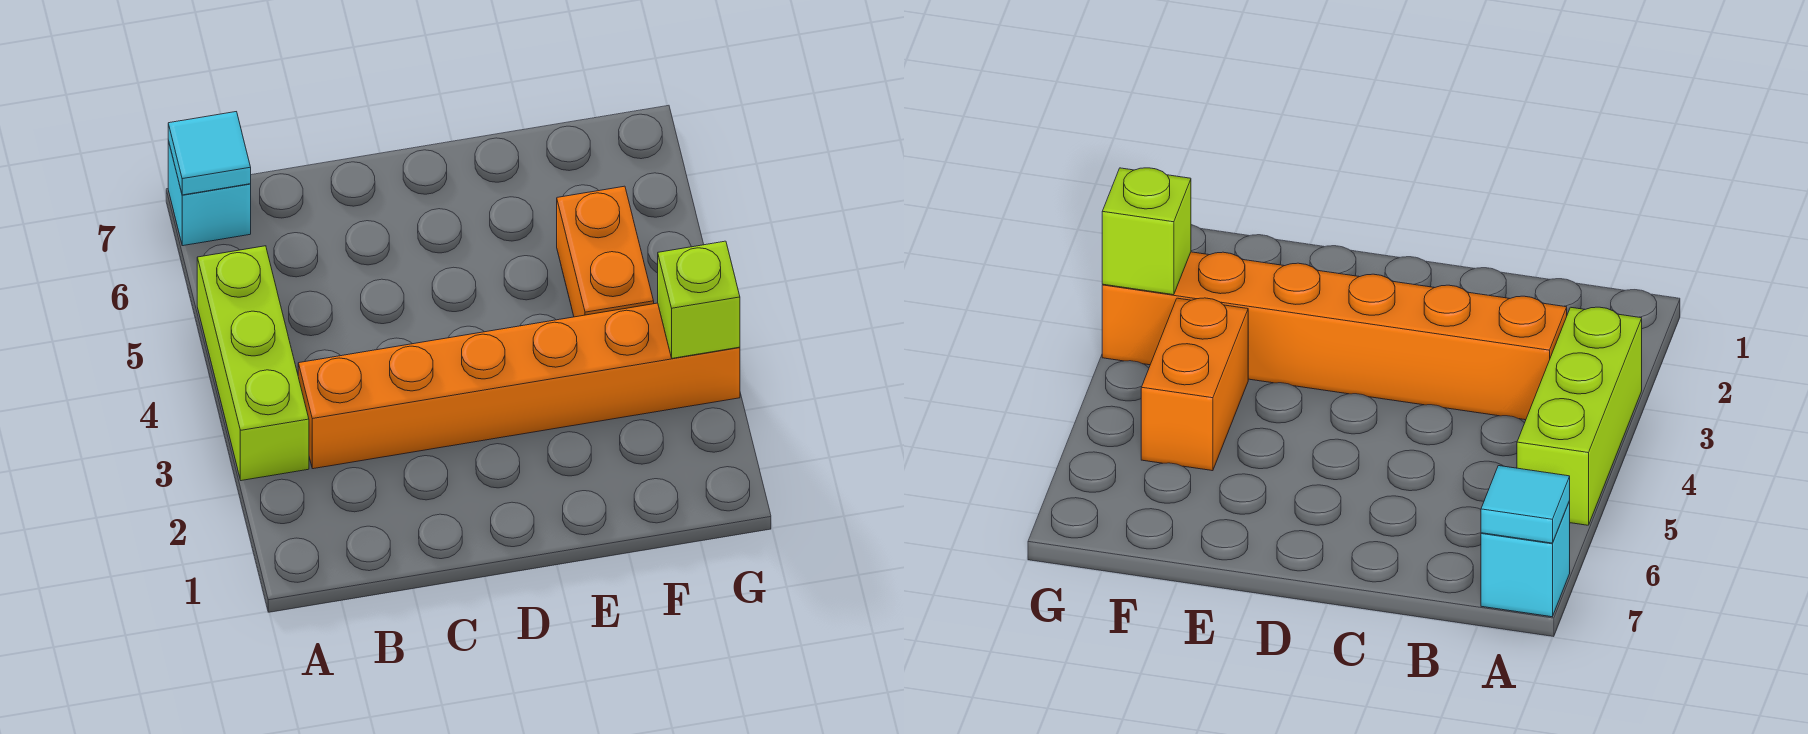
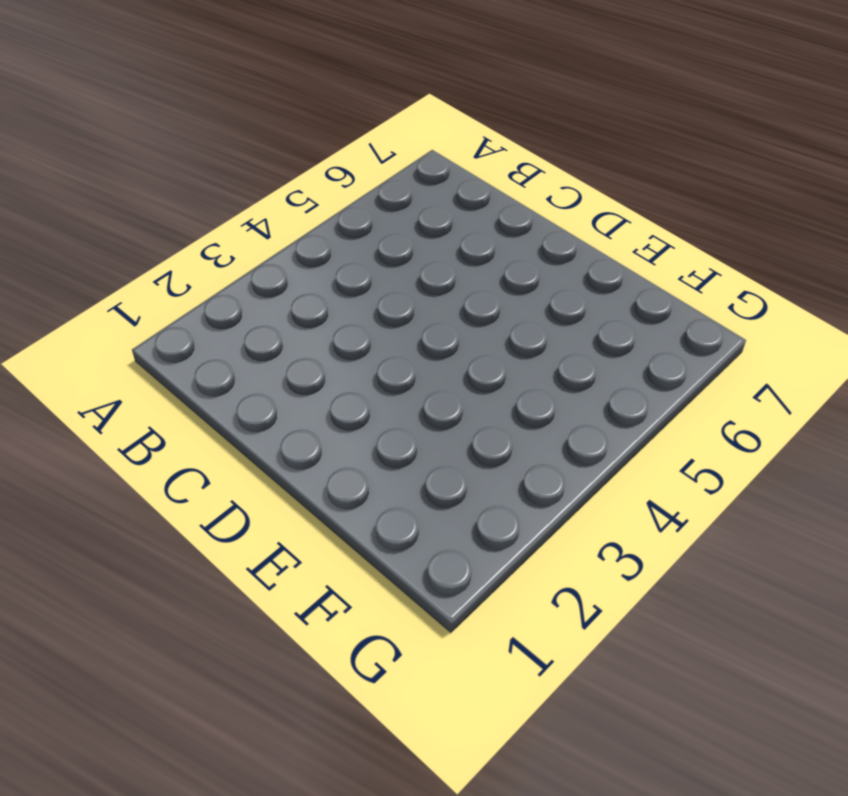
none -> lime 1x3 brick [197,246,309,481]
none -> cyan 1x1 brick [168,141,251,246]

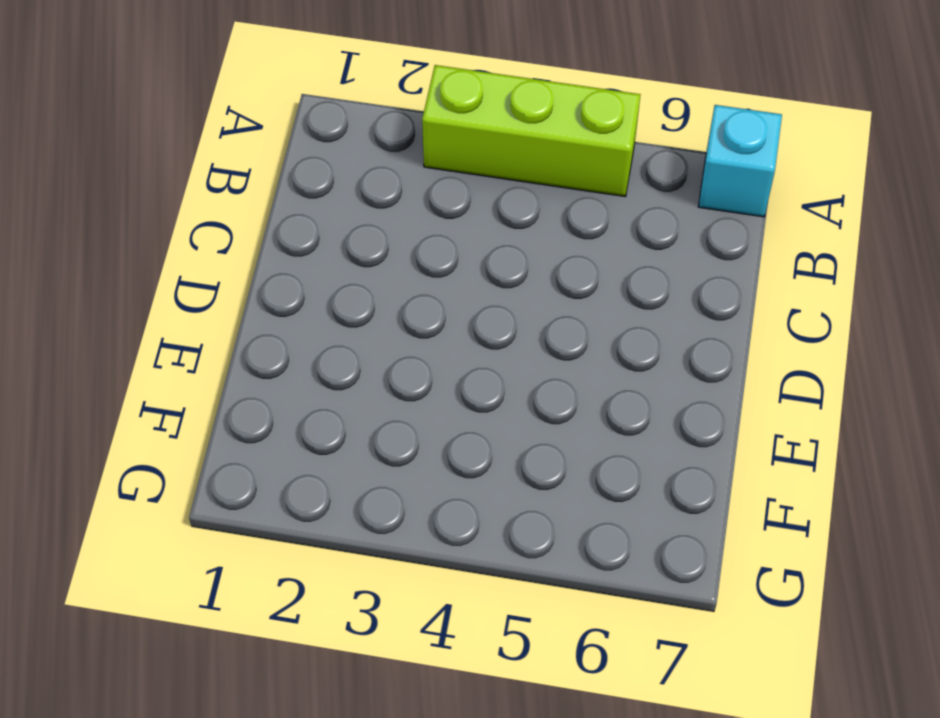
none -> orange 1x6 brick [298,303,740,469]
none -> orange 1x2 brick [557,186,654,317]

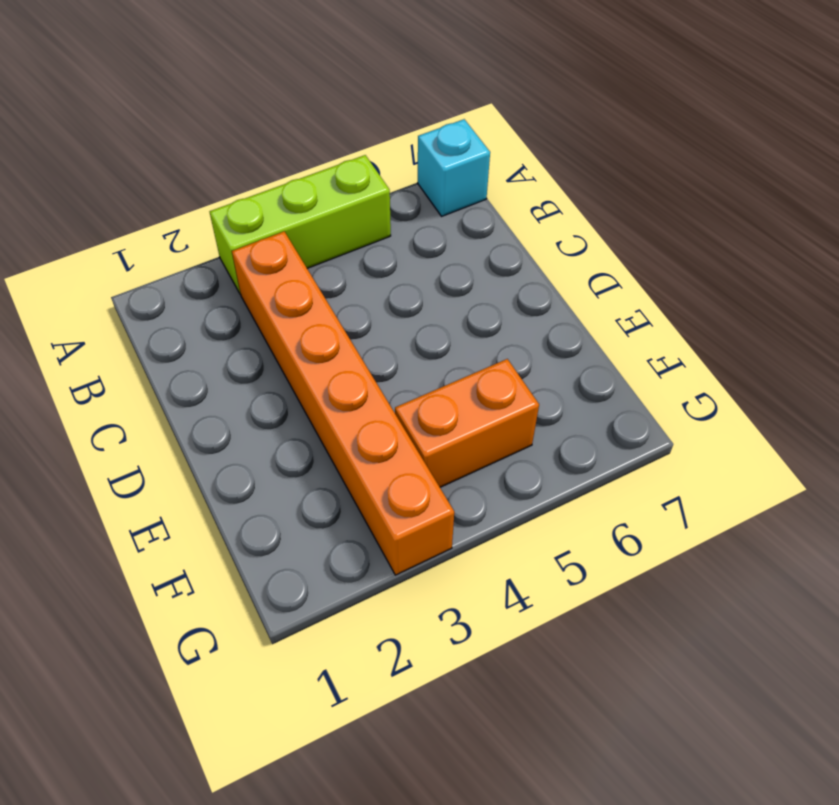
none -> cyan 1x1 tile [168,112,251,195]
none -> lime 1x1 brick [658,241,740,358]

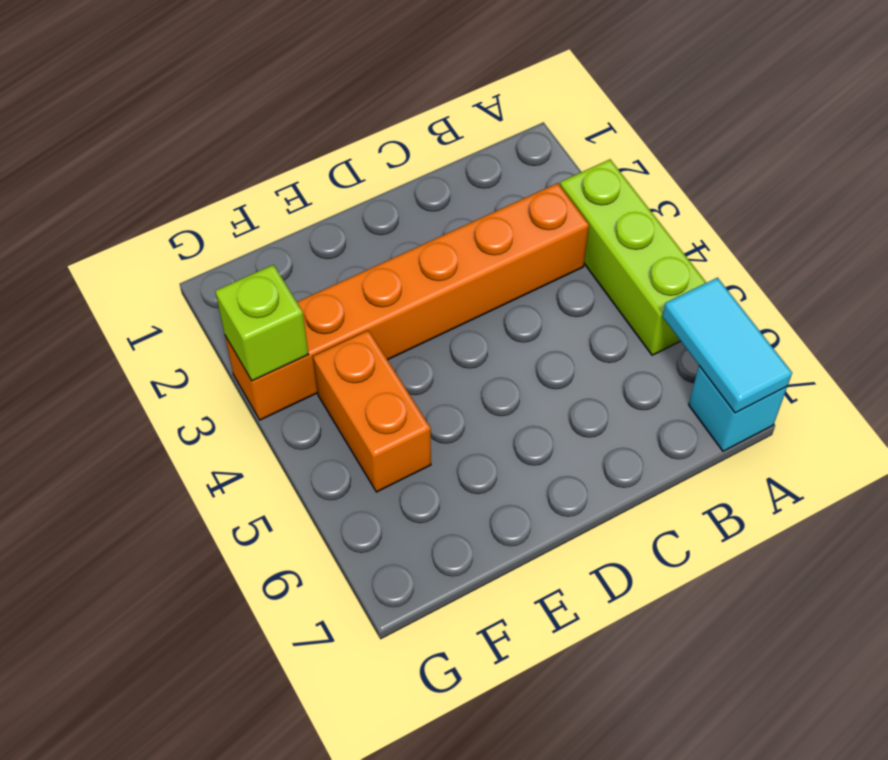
cyan 1x2 tile [663,278,792,413] -> cyan 1x1 tile [168,112,251,195]

